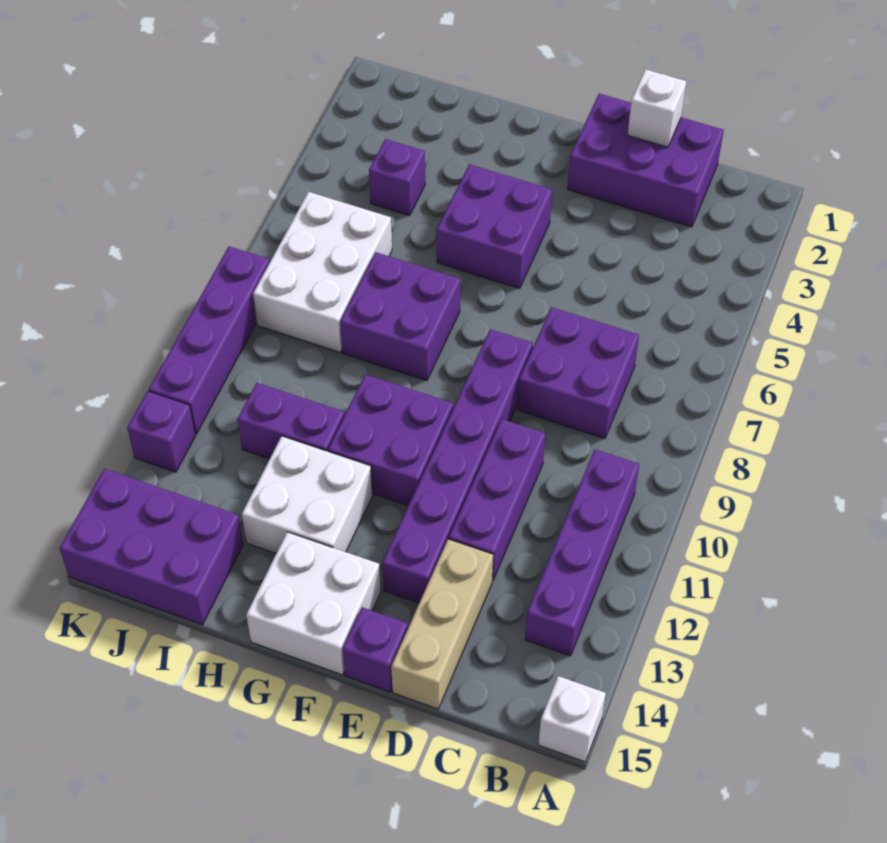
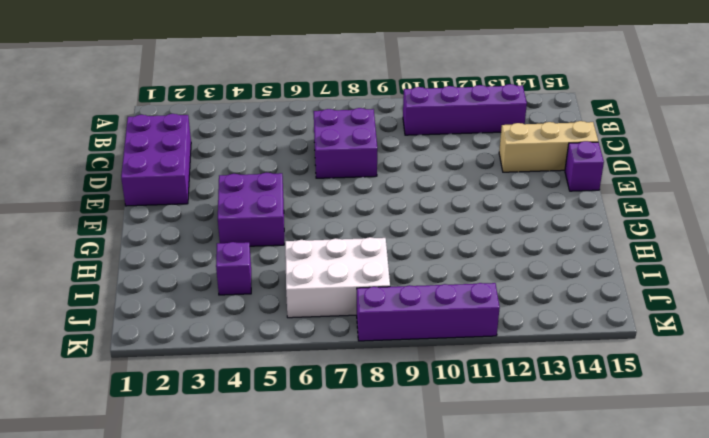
none -> white 1x1 brick [538,676,606,762]
none -> purple 1x3 brick [449,419,545,581]
none -> purple 1x6 brick [382,329,533,603]

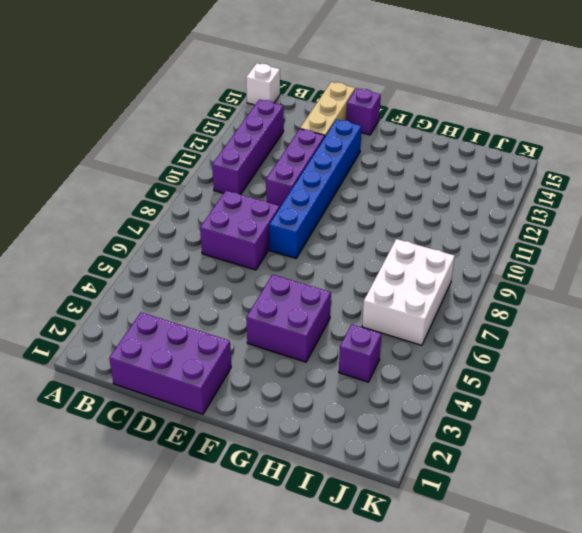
blue 1x6 brick [269,119,362,258] -> purple 1x6 brick [382,329,533,603]
none -> purple 2x2 brick [328,374,453,506]
none -> white 2x2 brick [246,532,381,675]
none -> purple 2x2 brick [340,252,460,381]

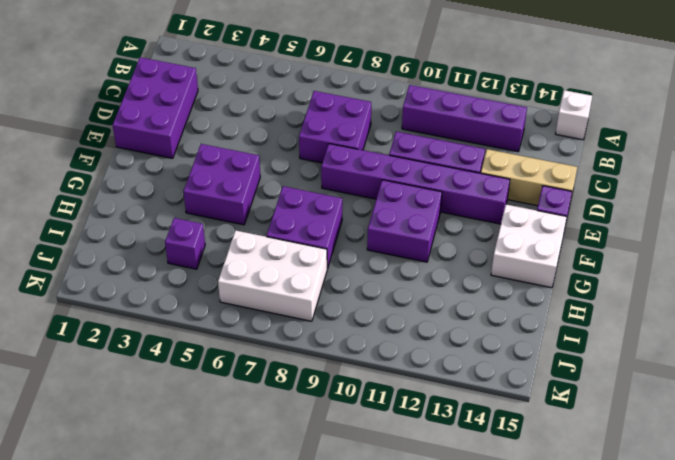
none -> white 2x2 brick [242,436,372,553]
none -> purple 1x2 brick [238,383,344,459]
none -> purple 2x3 brick [60,469,243,625]

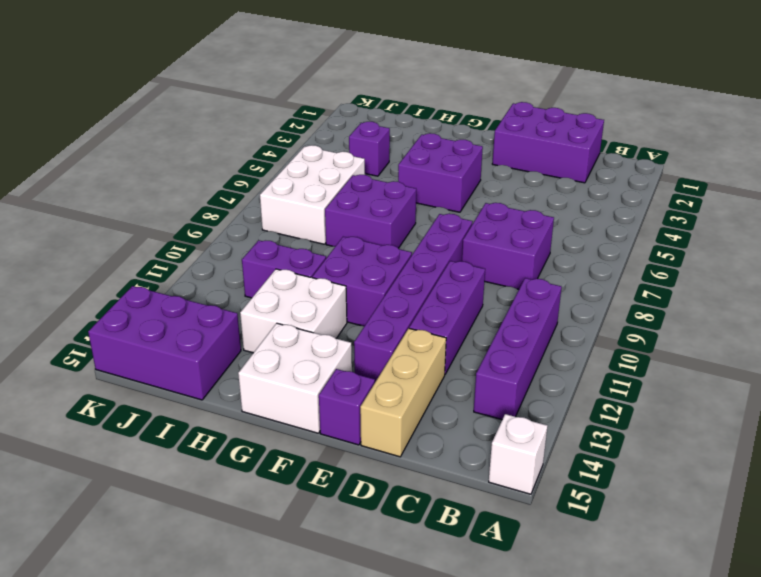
none -> purple 1x4 brick [149,246,270,434]
none -> purple 1x1 brick [127,391,196,472]
none -> white 1x1 brick [628,69,686,147]

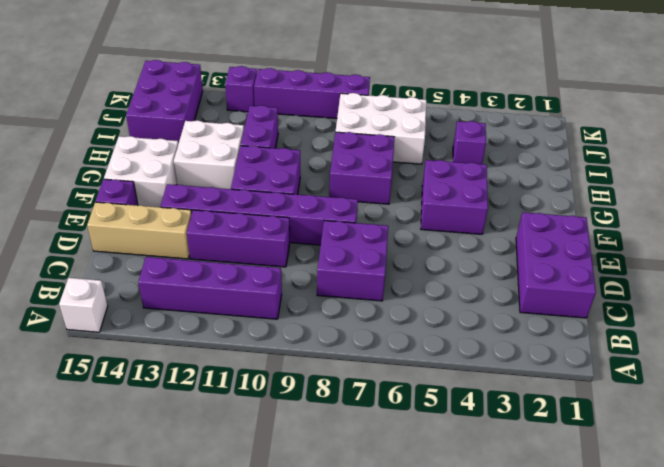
none -> white 1x1 brick [628,69,686,147]

